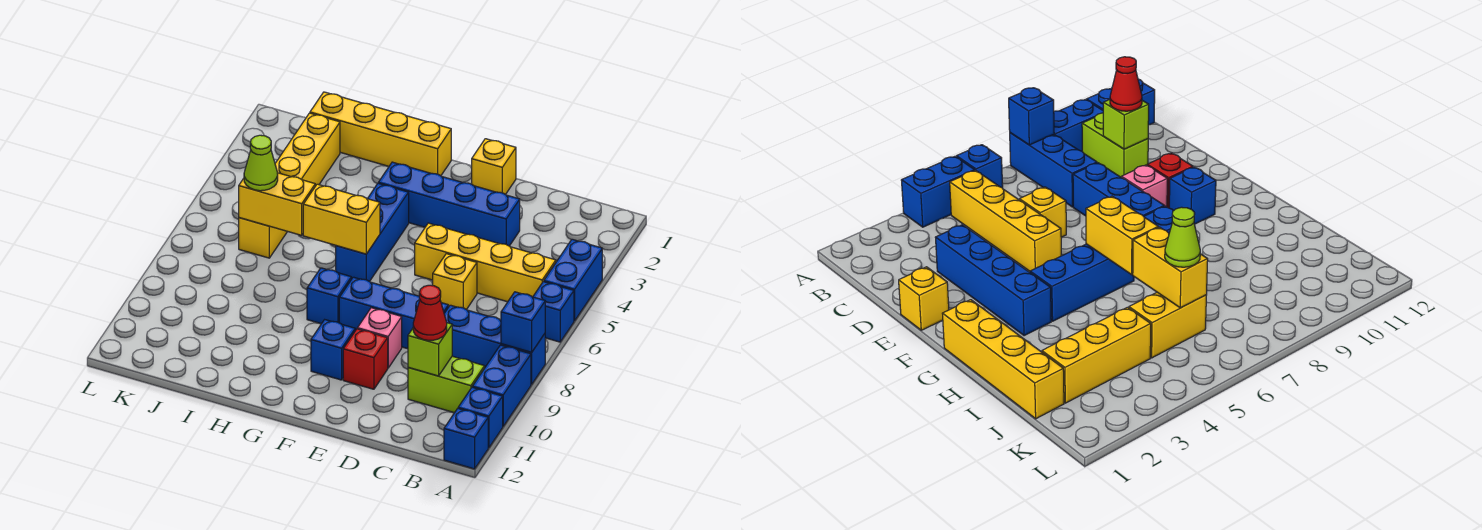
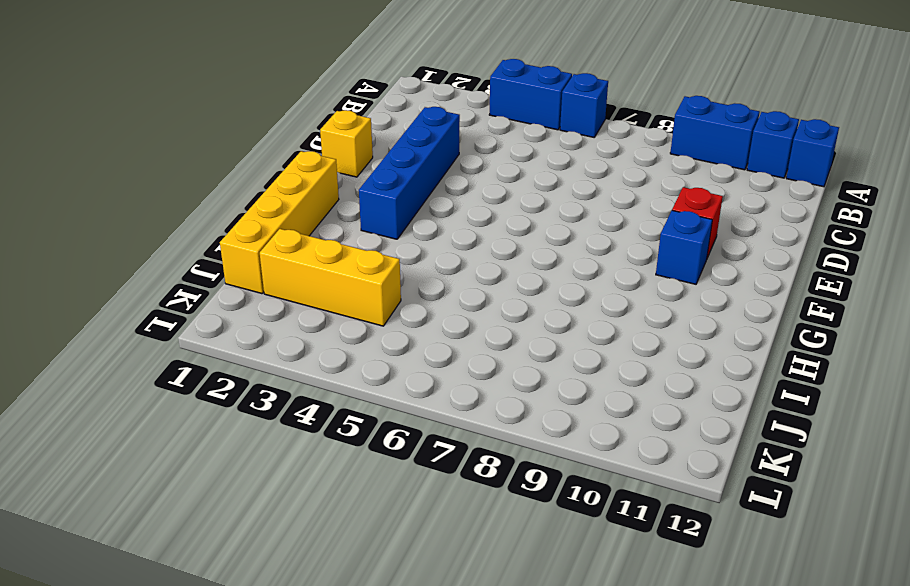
none -> blue 1x3 brick [444,305,545,384]
none -> yellow 1x4 brick [415,223,556,302]
none -> lime 1x2 brick [408,356,485,413]

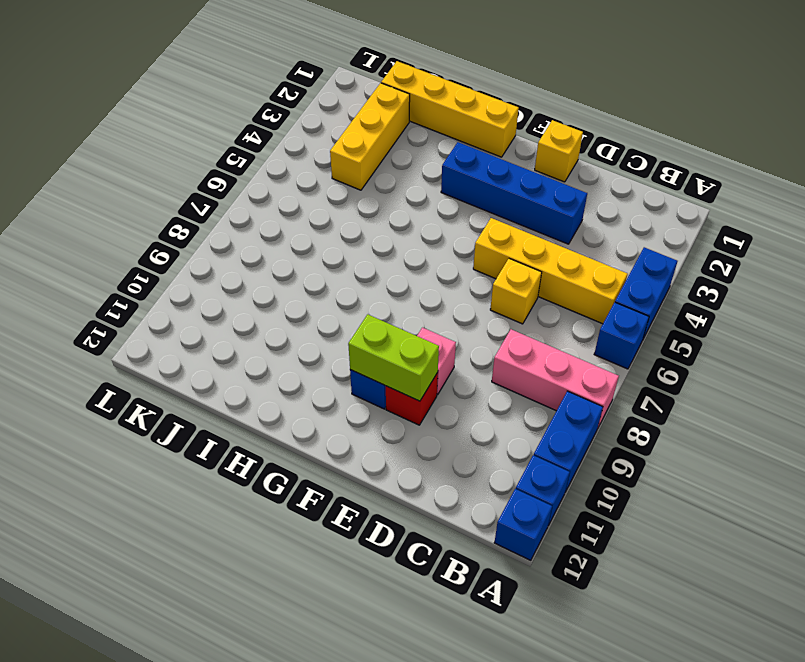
pink 1x3 brick [492,329,619,427] -> blue 1x3 brick [444,305,545,384]
lime 1x2 brick [348,314,439,401] -> lime 1x2 brick moved to [408,356,485,413]
none -> blue 1x3 brick [339,277,448,349]
none -> blue 1x3 brick [336,183,409,282]
none -> blue 1x1 brick [307,268,351,324]

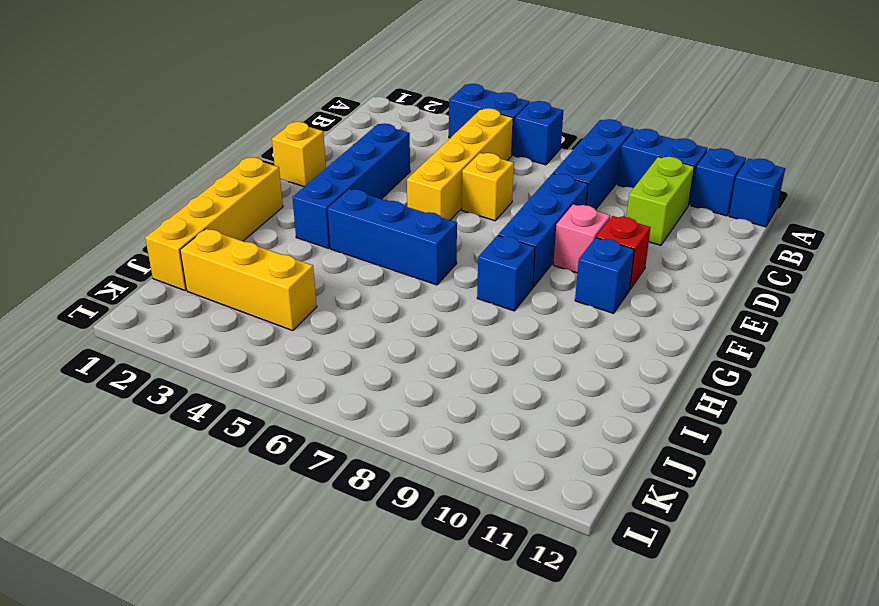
none -> yellow 1x2 brick [239,218,287,258]
none -> blue 1x1 brick [501,292,545,352]
none -> lime 1x1 brick [408,323,452,376]

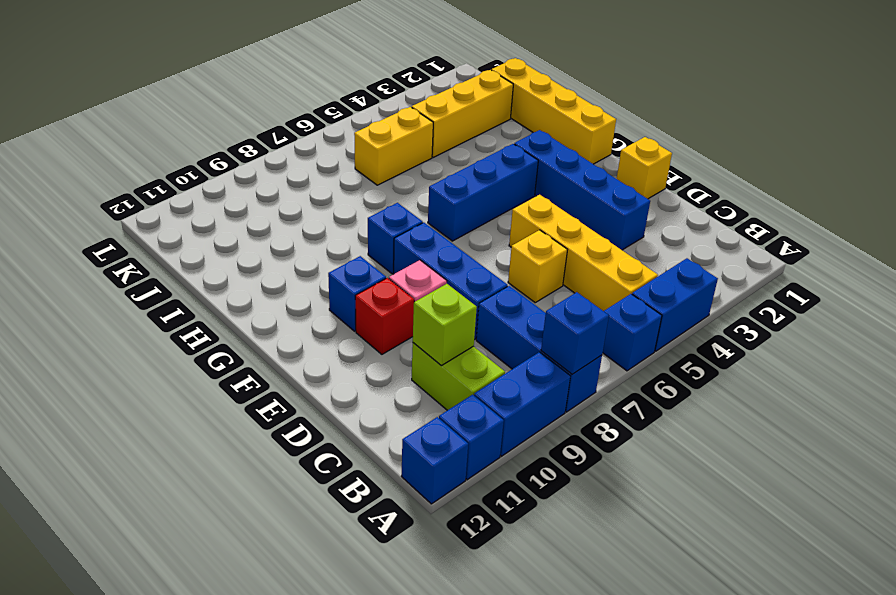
none -> yellow 1x2 brick [303,184,380,254]
none -> yellow 1x2 brick [239,173,315,235]
none -> red 1x1 cone [413,285,447,340]

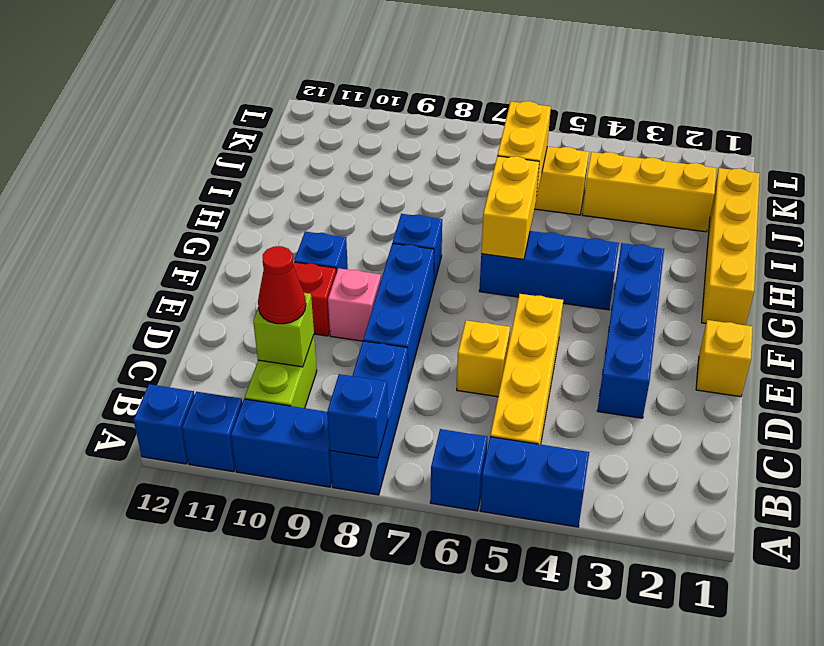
none -> lime 1x1 cone [244,135,278,191]

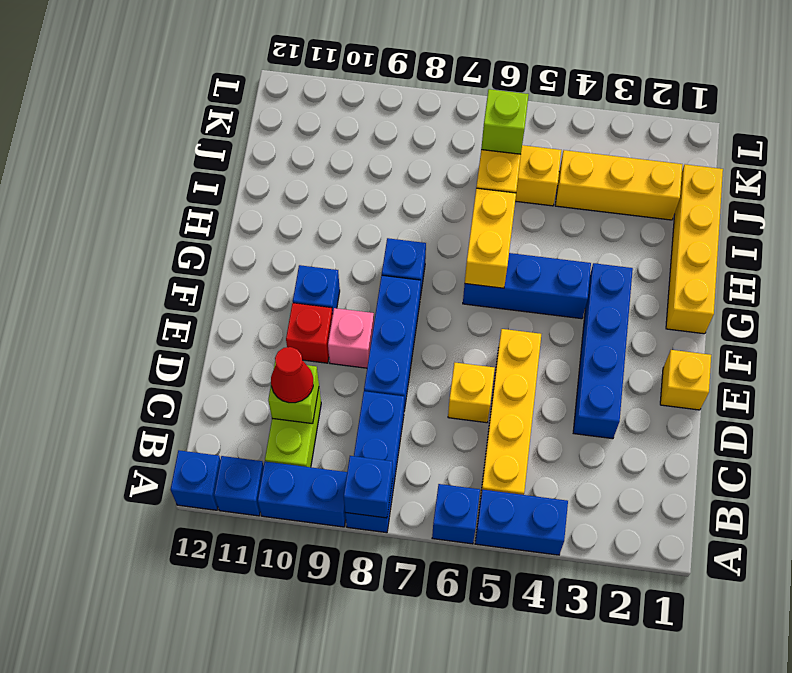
lime 1x1 brick [481,89,529,154] -> lime 1x1 cone [244,135,278,191]

